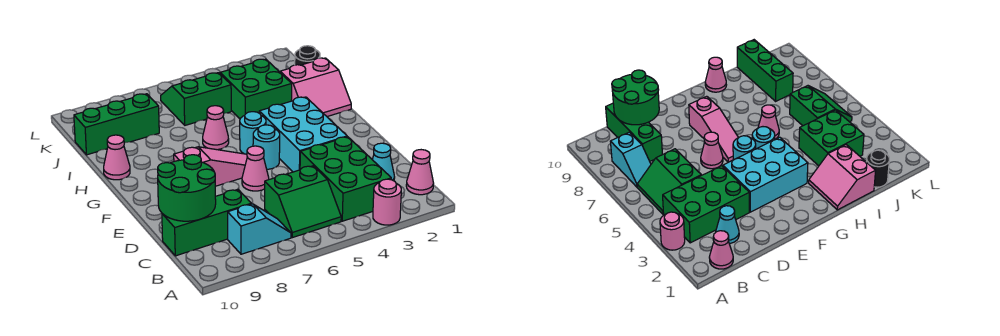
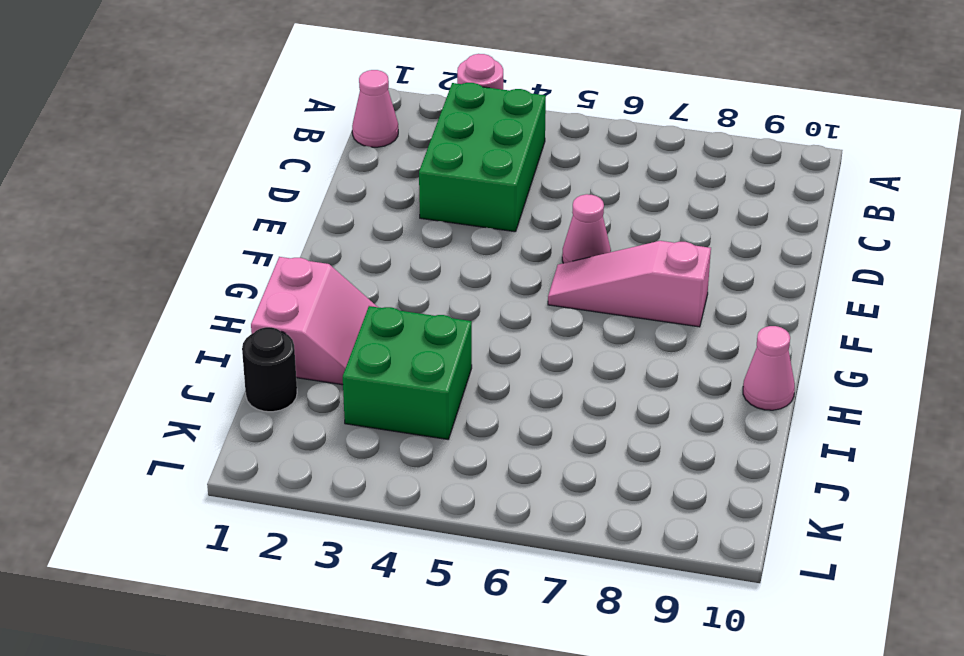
pink 2x2 slope [251,257,377,385] -> pink 2x2 slope turned to [280,58,351,117]
none -> green 2x2 slope [265,166,341,238]
none -> cyan 1x2 slope [228,204,291,254]
none -> cyan 1x1 cone [372,143,395,181]

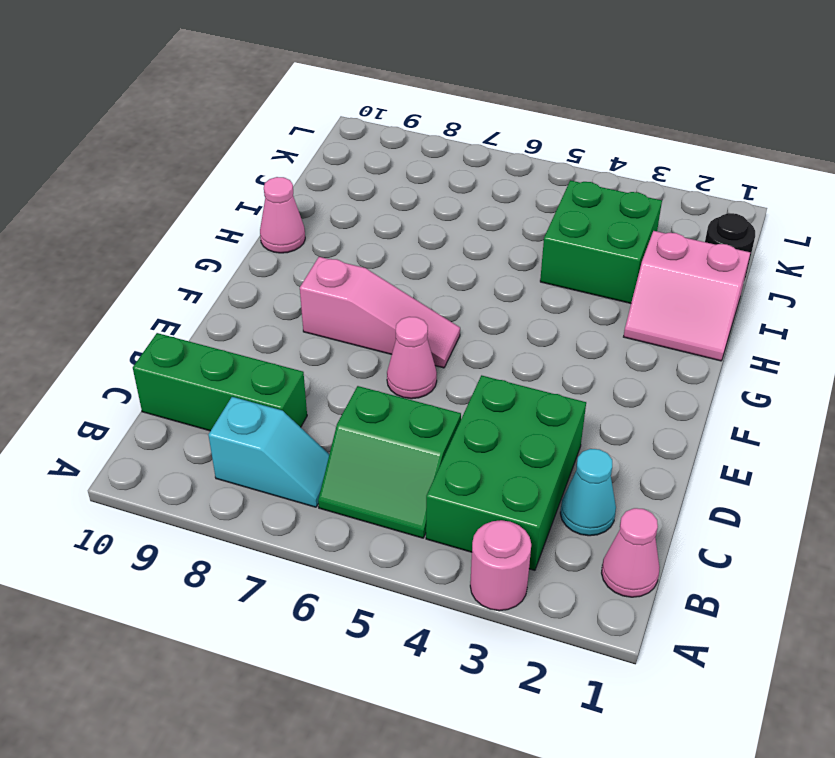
none -> cyan 2x3 brick [259,97,347,172]
none -> cyan 1x1 round brick [253,125,280,169]
none -> cyan 1x1 round brick [240,112,266,154]

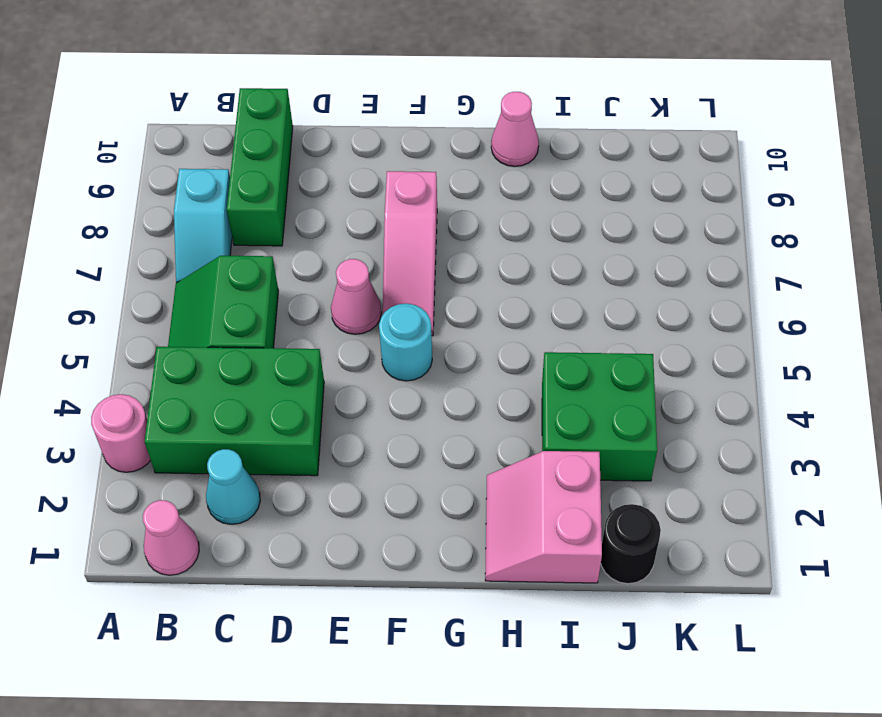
none -> cyan 2x3 brick [259,97,347,172]
none -> cyan 1x1 round brick [240,112,266,154]
none -> pink 1x1 cone [203,106,229,150]

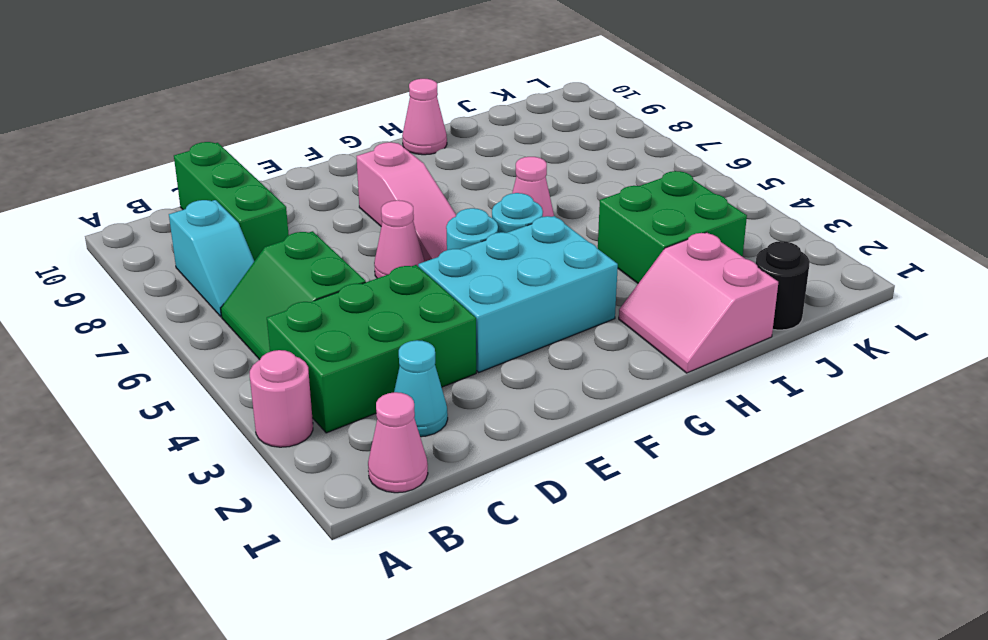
none -> green 2x2 slope [161,73,231,125]
none -> green 1x3 brick [74,94,159,155]
none -> green 2x2 round brick [158,155,216,221]

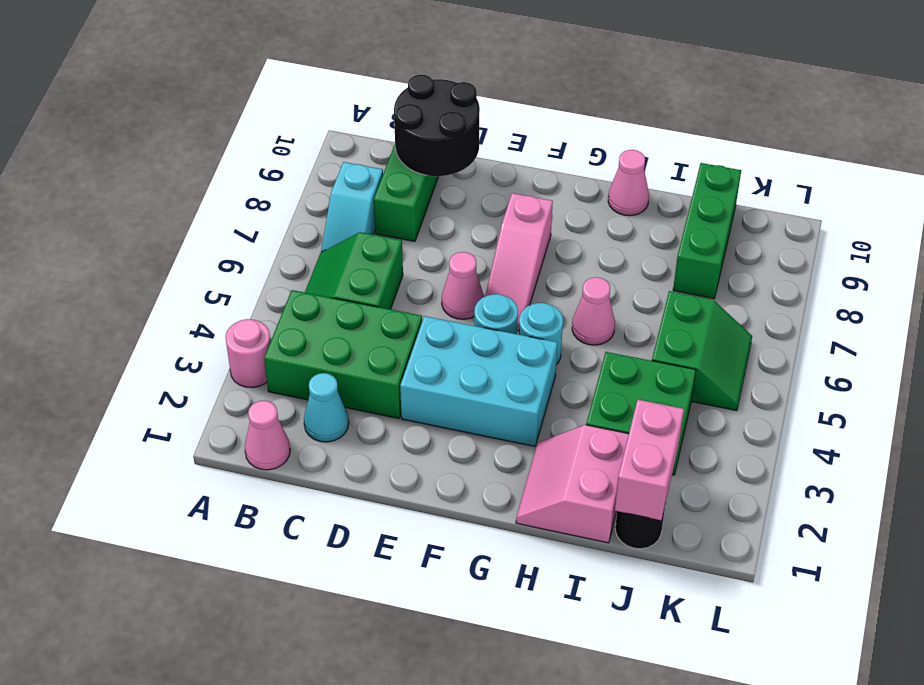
black 2x2 round brick [394,75,480,176] -> green 2x2 round brick [158,155,216,221]
pink 1x2 brick [615,400,684,520] -> none

